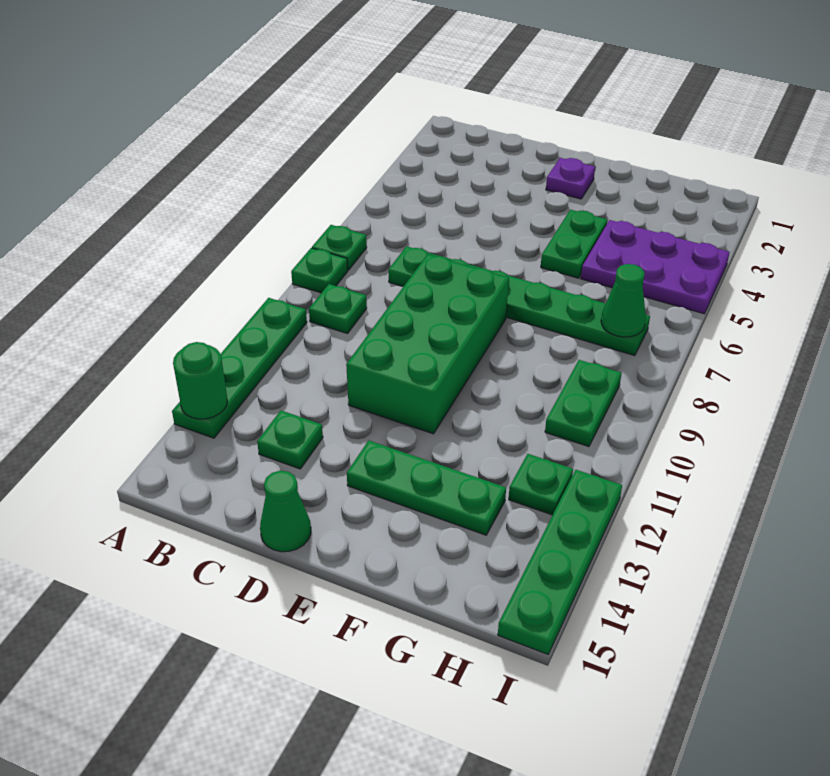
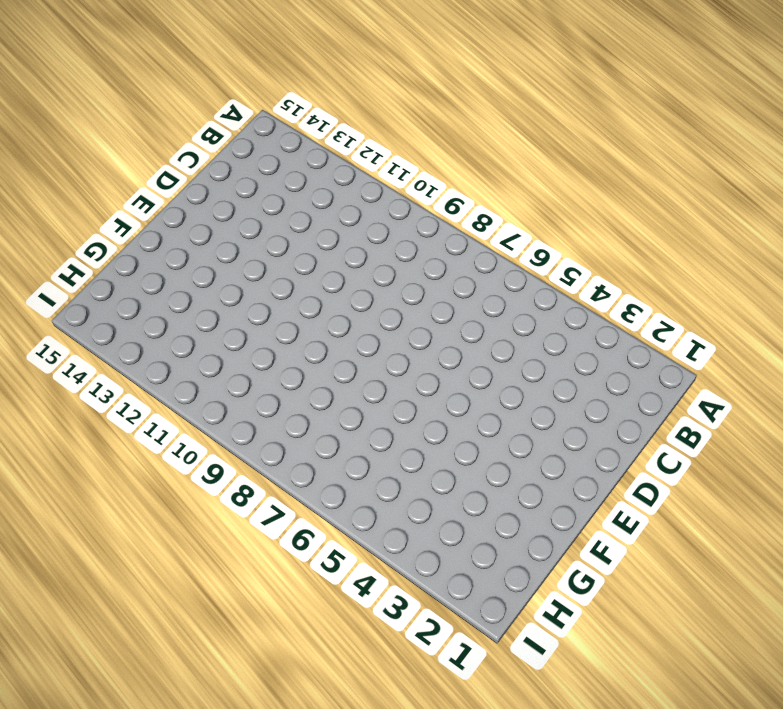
none -> green 1x1 plate [312,225,367,270]
none -> green 1x1 plate [291,248,348,293]
none -> green 1x4 plate [172,298,307,438]

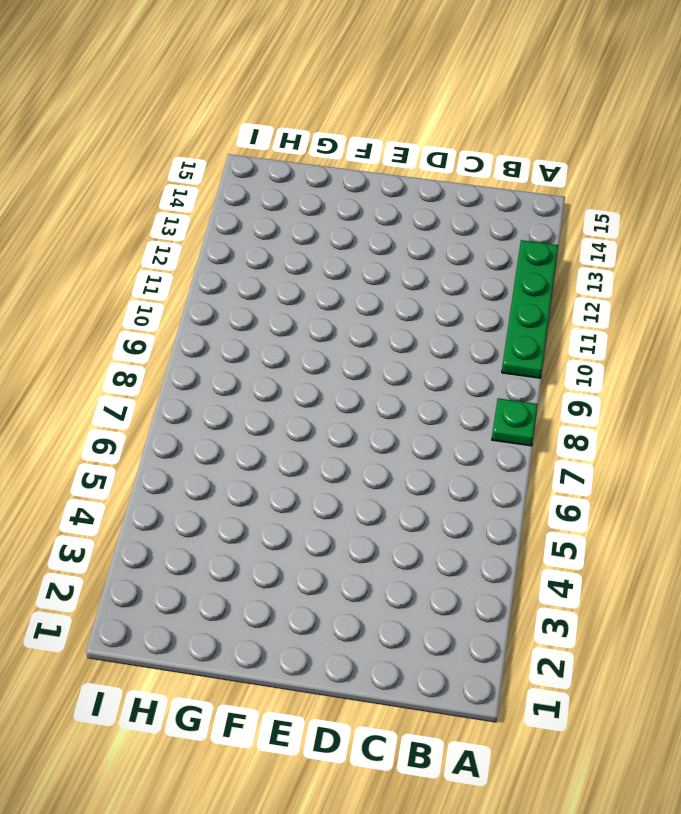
none -> green 1x1 plate [312,225,367,270]
none -> green 1x1 plate [309,284,367,334]
none -> green 1x6 plate [389,246,650,356]

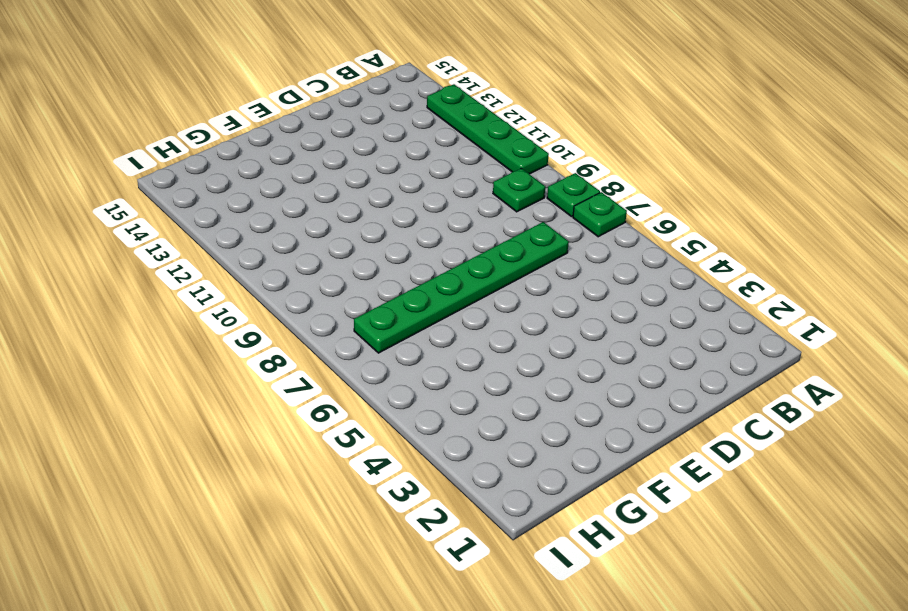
none -> green 1x1 plate [257,411,323,469]
none -> green 2x4 brick [346,254,509,434]
none -> green 1x1 cone [260,471,311,552]

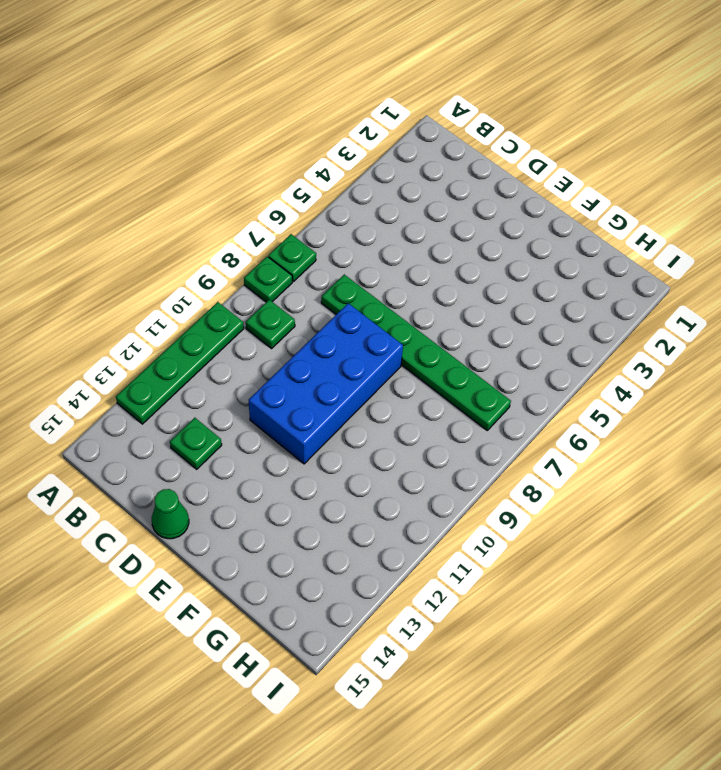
blue 2x4 brick [249,303,403,464] -> green 2x4 brick [346,254,509,434]
none -> purple 1x1 plate [546,158,595,199]
none -> green 1x3 plate [347,441,506,535]
none -> green 1x2 plate [541,210,607,278]

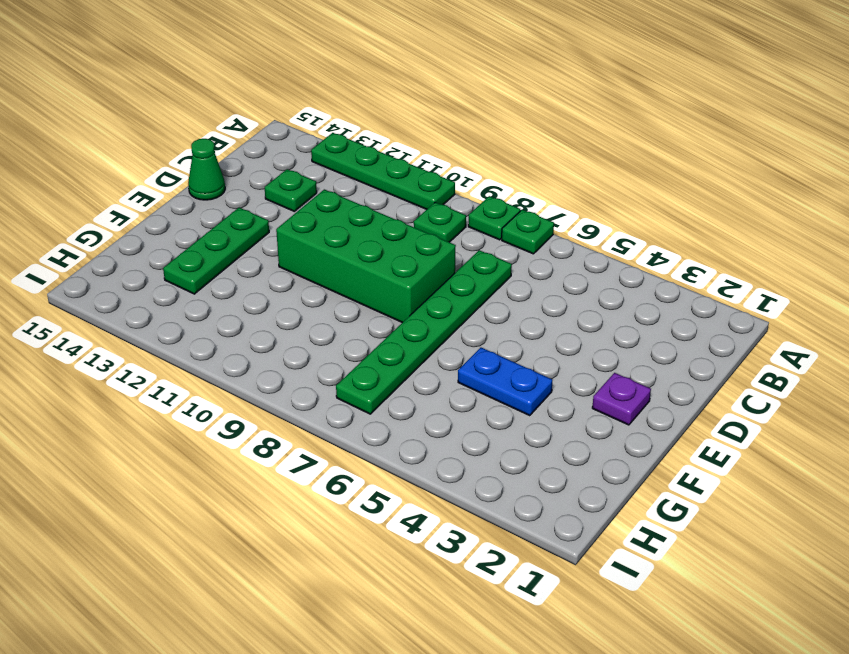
blue 1x2 plate [458,348,552,416] -> green 1x2 plate [541,210,607,278]
none -> purple 2x3 plate [581,220,730,314]
none -> green 1x2 plate [545,360,622,447]
none -> green 1x1 plate [509,454,573,515]

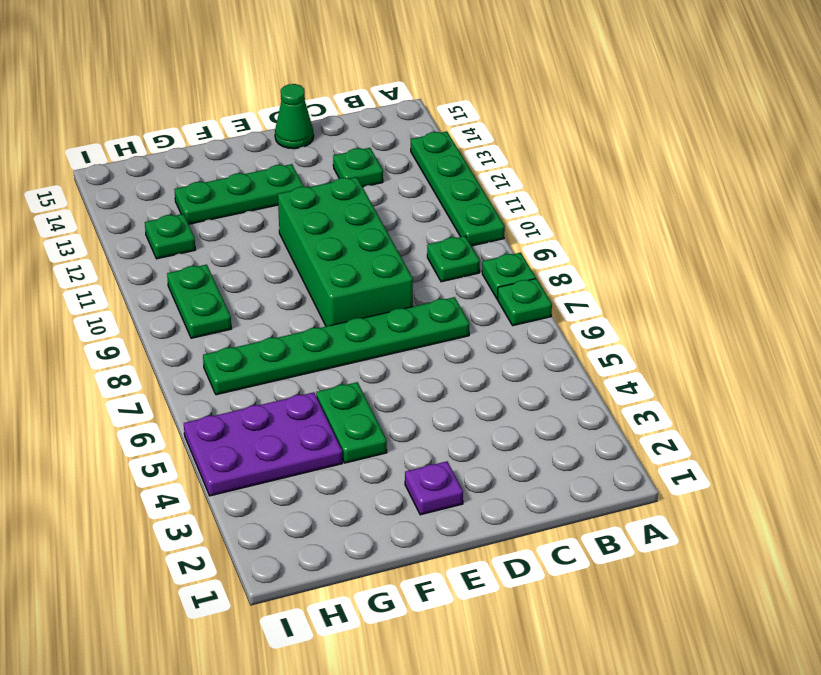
none -> green 1x4 plate [498,470,622,654]
none -> green 1x1 round brick [173,342,227,419]
none -> green 1x1 cone [601,264,646,337]

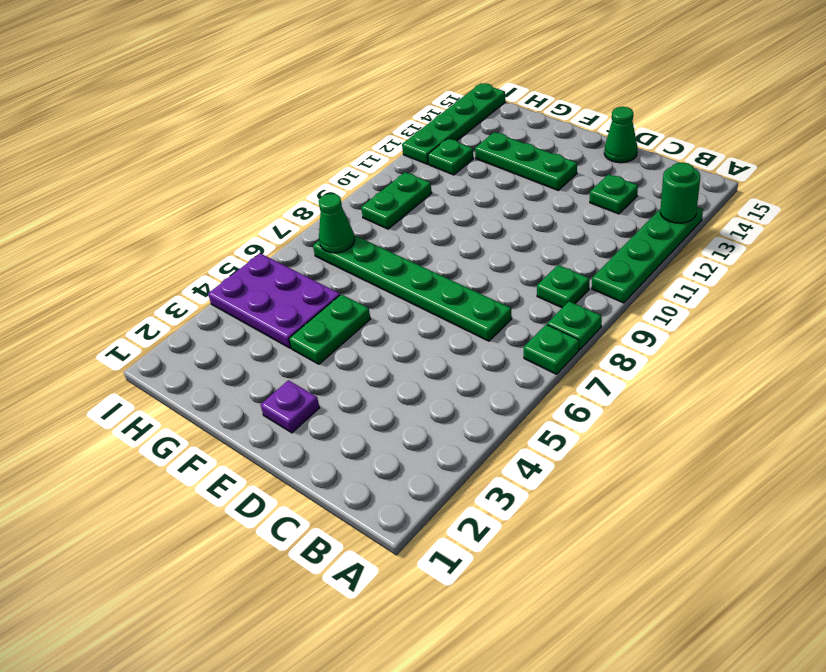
none -> green 2x4 brick [346,254,509,434]

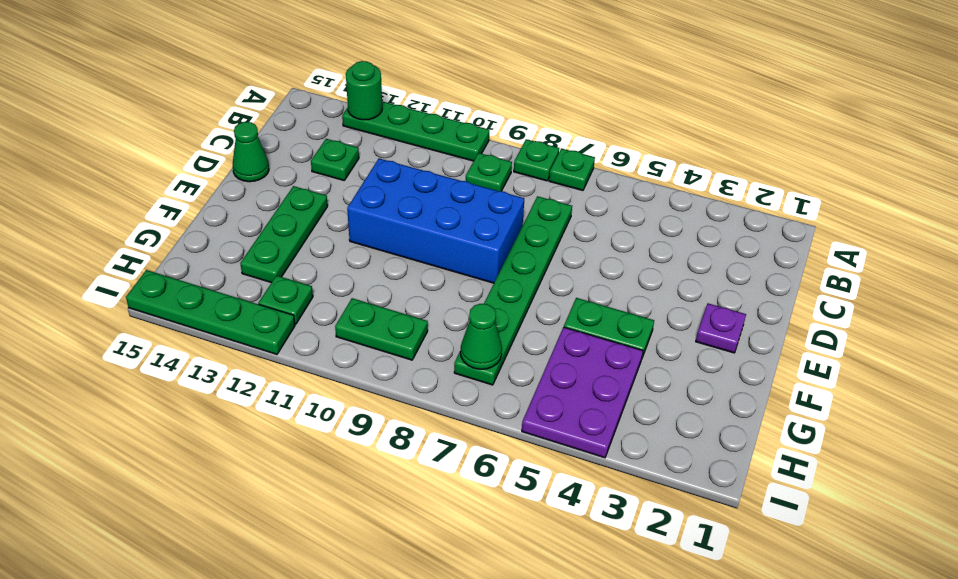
blue 2x4 brick [347,159,524,283] -> green 2x4 brick [346,254,509,434]

